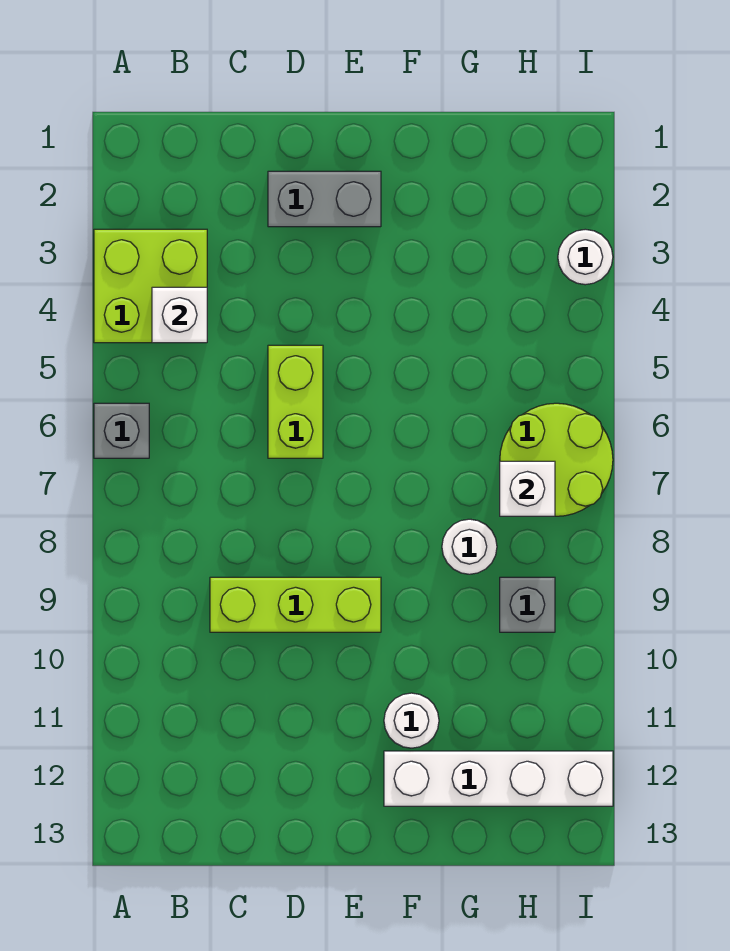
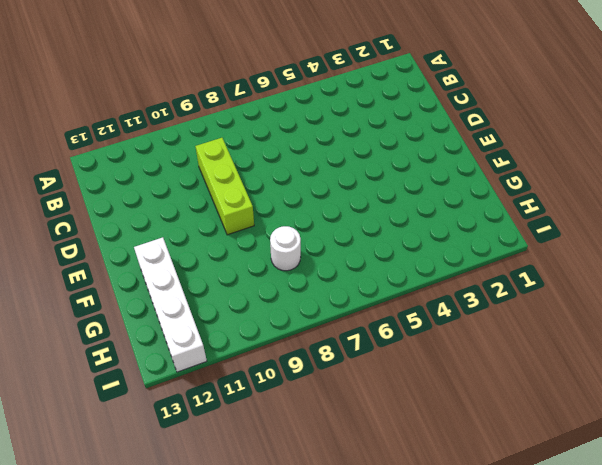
none -> lime 2x2 brick [94,229,207,343]
none -> grey 1x1 brick [94,403,149,458]
none -> grey 1x2 brick [268,171,381,227]

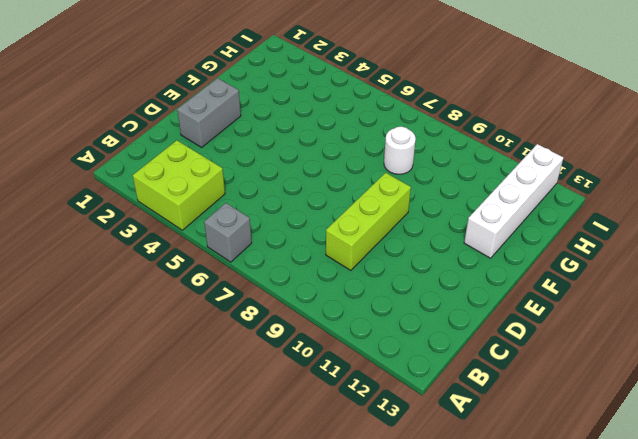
none -> lime 1x2 brick [268,345,323,458]
none -> white 1x1 round brick [384,693,439,748]
none -> lime 2x2 round brick [500,403,613,516]

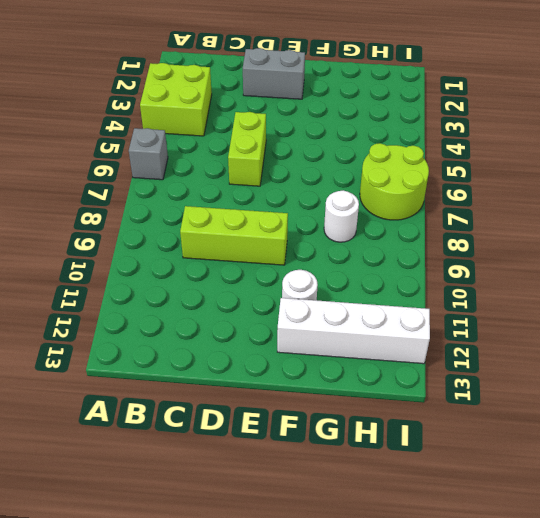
none -> grey 1x1 brick [500,577,555,632]
none -> white 1x1 round brick [558,229,613,285]
none -> white 1x1 brick [152,287,207,343]

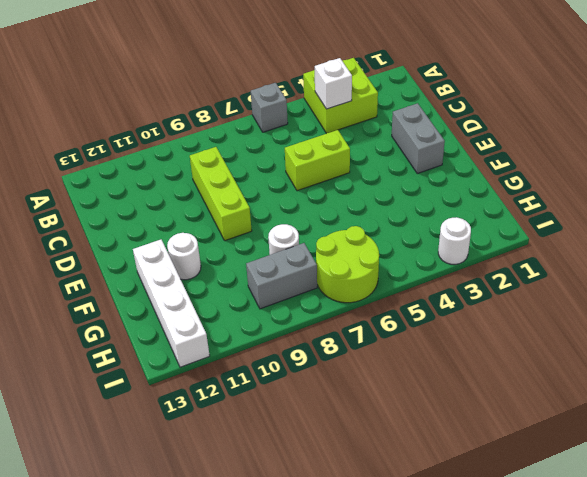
grey 1x2 brick [246,243,317,309] -> grey 1x1 brick [500,577,555,632]
none -> white 1x1 brick [500,461,555,516]

